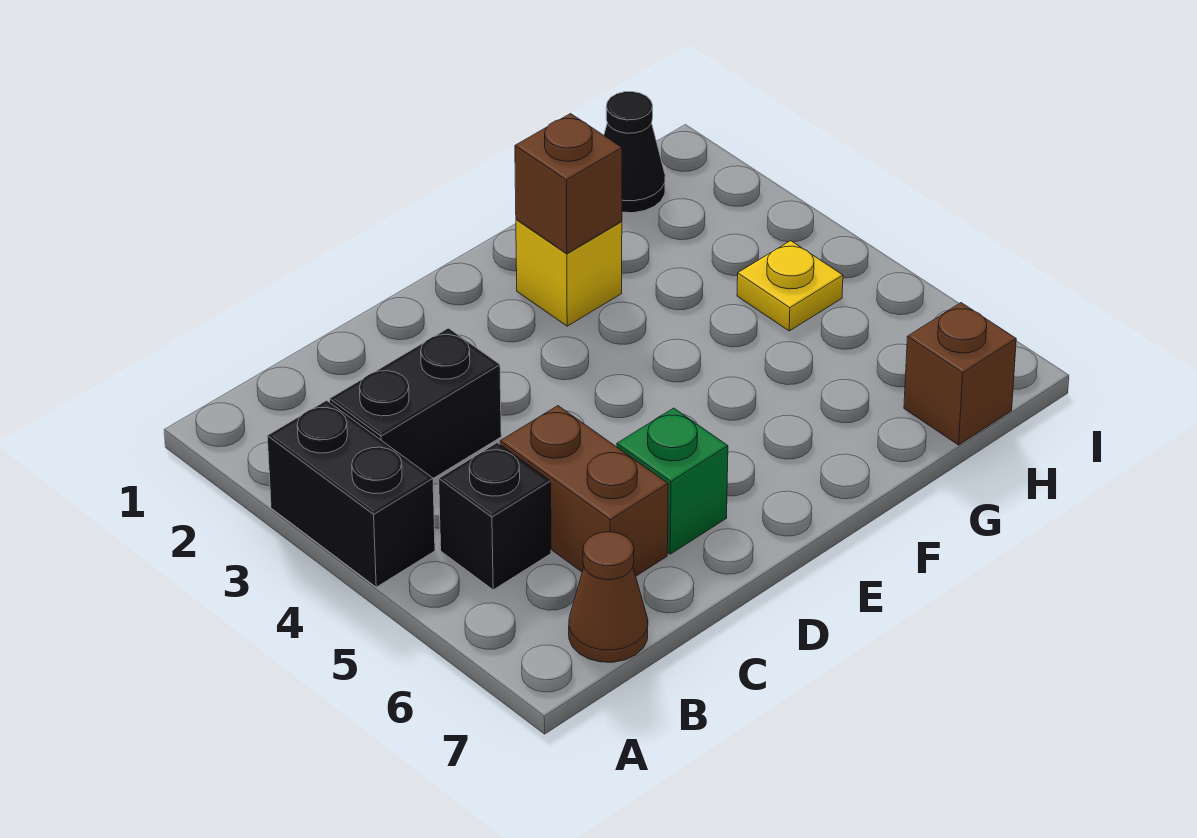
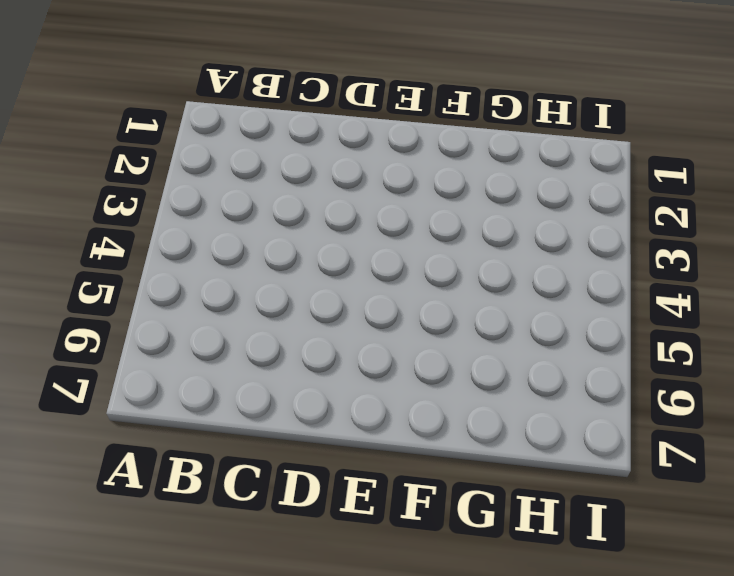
none -> black 1x2 brick [267,401,435,587]
none -> black 1x2 brick [330,328,501,478]

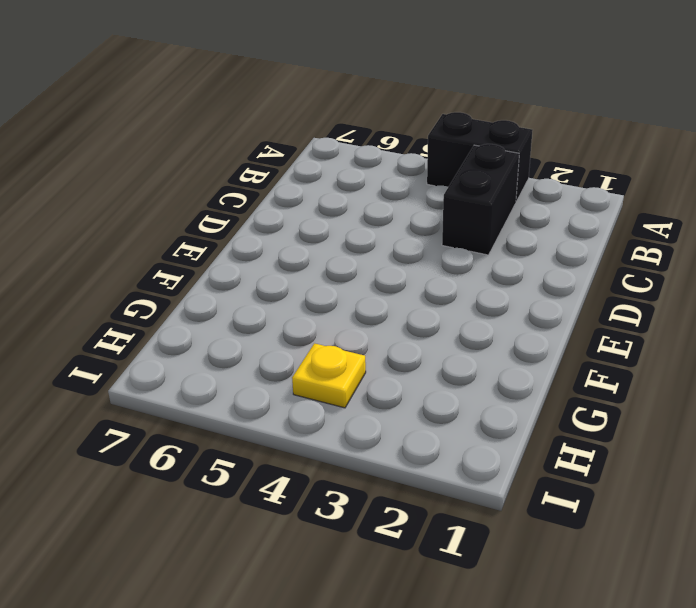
none -> black 1x1 brick [439,443,551,590]
none -> brown 1x1 cone [569,532,648,662]

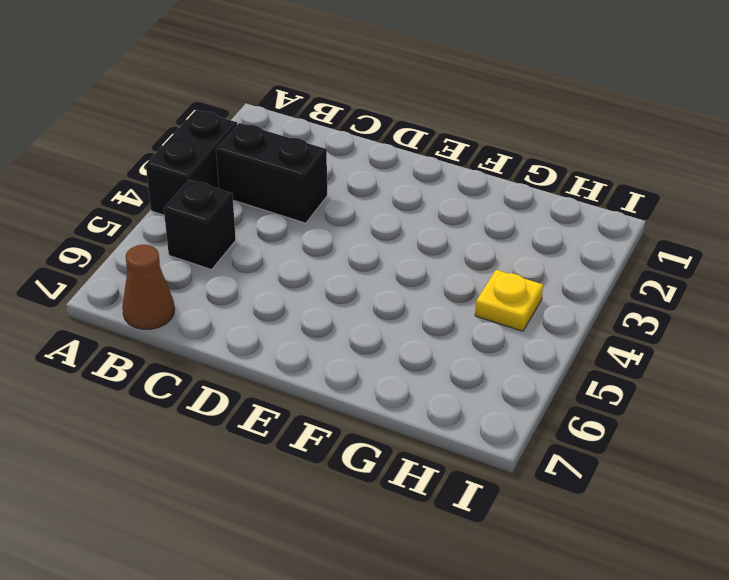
none -> brown 1x2 brick [500,406,668,576]
none -> green 1x1 brick [617,408,728,554]

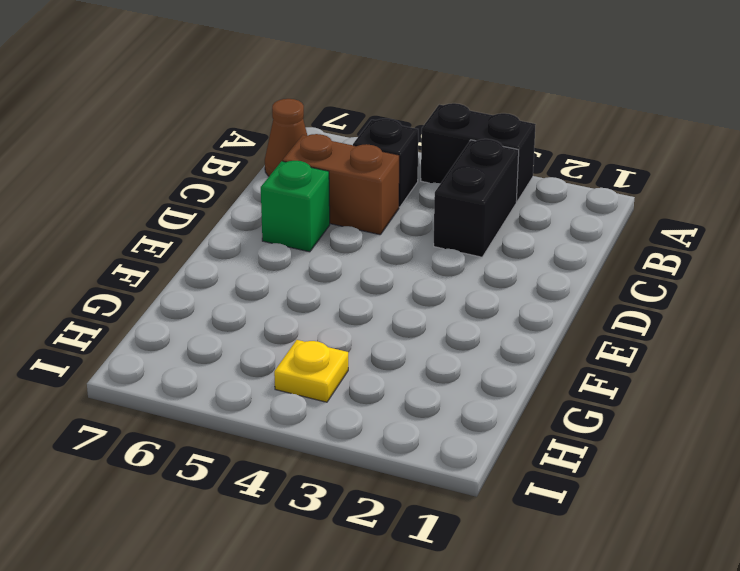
none -> yellow 1x1 brick [516,219,622,326]
none -> black 1x1 cone [604,92,665,213]

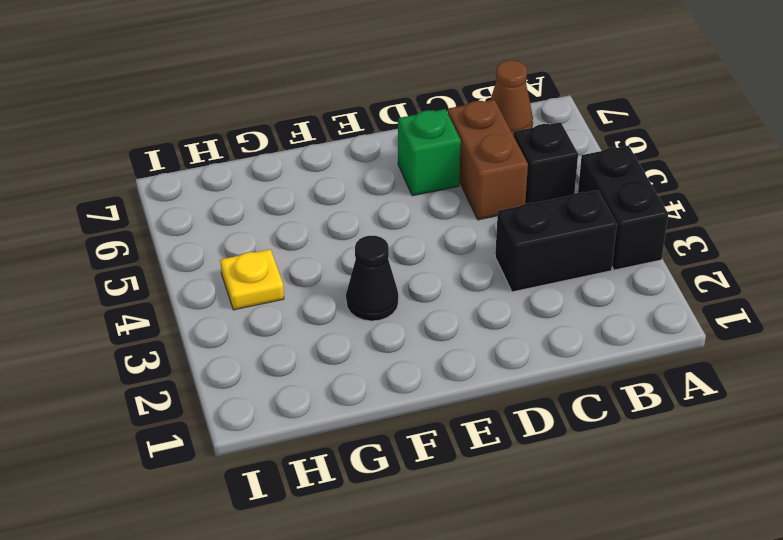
black 1x1 cone [346,236,398,321] -> black 1x1 cone moved to [604,92,665,213]
none -> yellow 1x1 brick [516,219,622,326]
none -> brown 1x1 brick [904,303,1016,445]

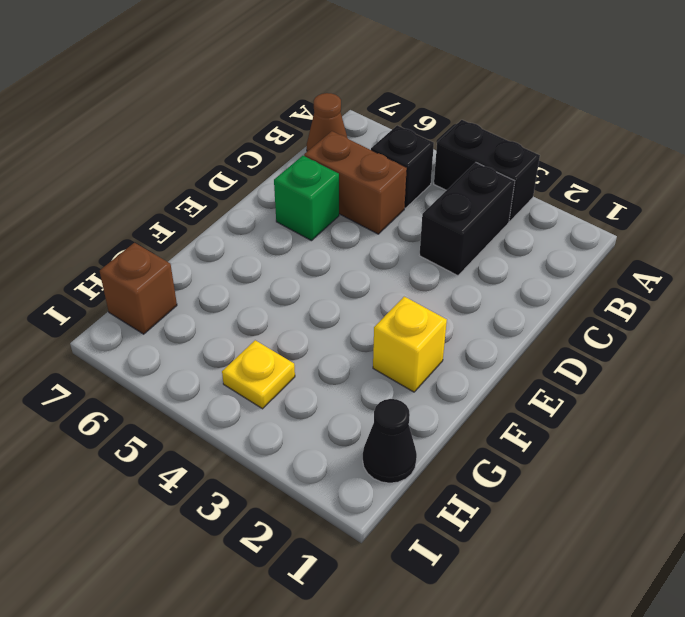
none -> brown 1x1 brick [515,114,622,253]

